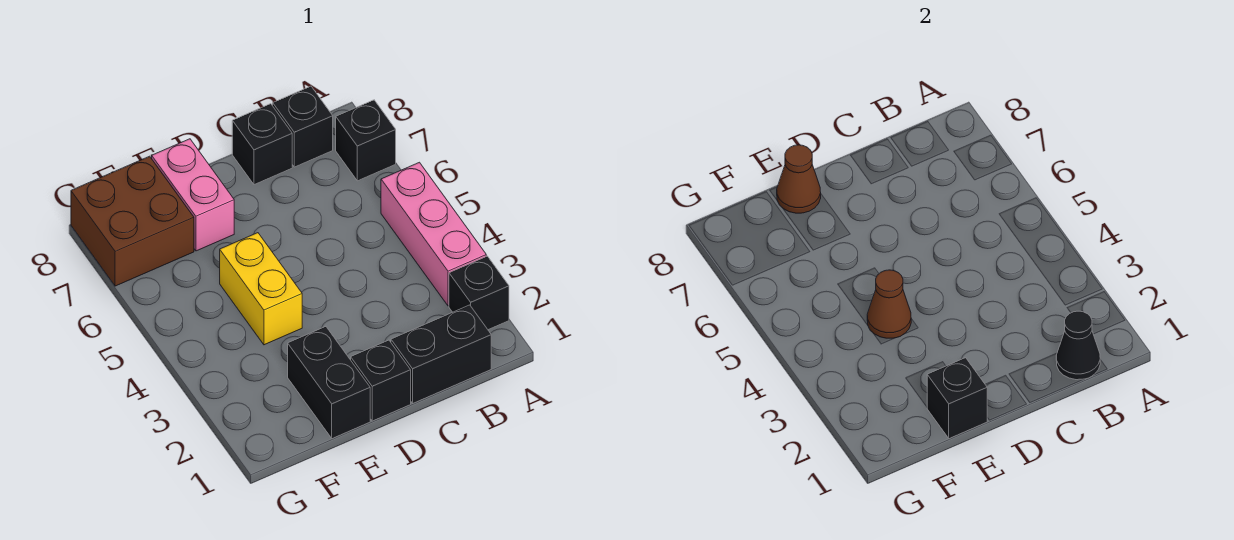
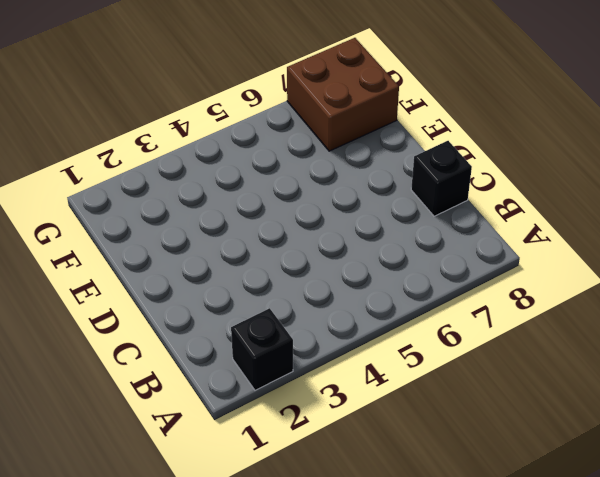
none -> pink 1x3 brick [381,162,486,306]
none -> black 1x1 brick [336,100,396,181]
none -> black 1x2 brick [391,305,491,403]

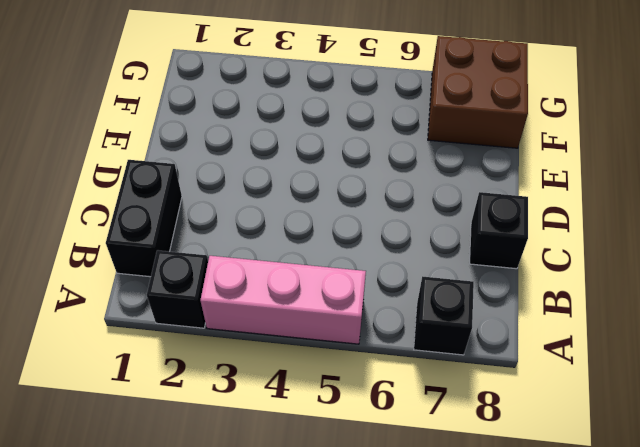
none -> black 1x1 brick [273,86,333,167]
none -> black 1x1 brick [351,340,411,421]
none -> black 1x2 brick [288,327,370,439]

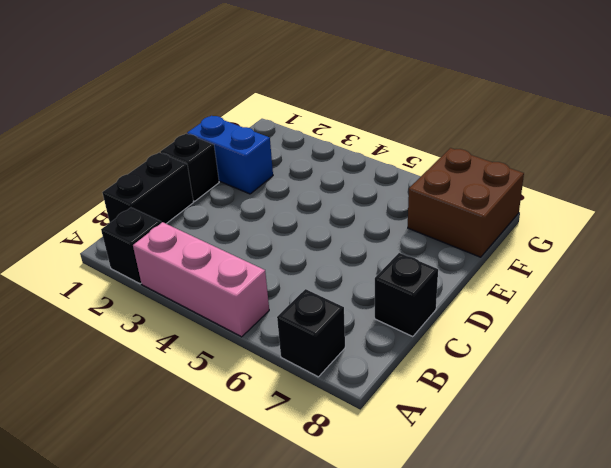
blue 1x2 brick [187,116,273,194] -> black 1x2 brick [288,327,370,439]
none -> black 1x1 brick [273,86,333,167]
none -> yellow 1x2 brick [220,233,302,345]
none -> pink 1x2 brick [152,139,234,251]

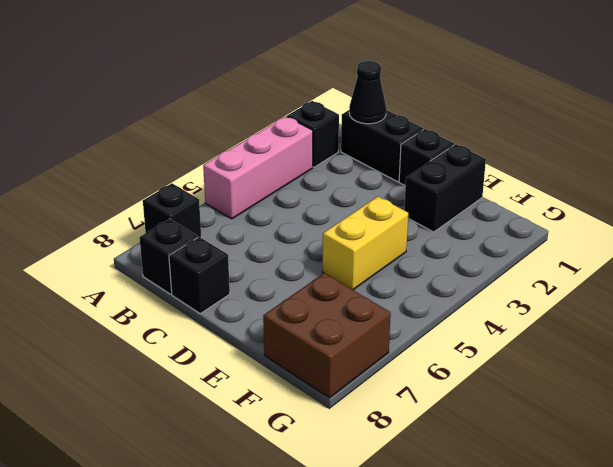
none -> pink 1x2 brick [152,139,234,251]
none -> black 1x1 brick [927,358,987,439]
none -> brown 1x1 cone [867,270,911,338]

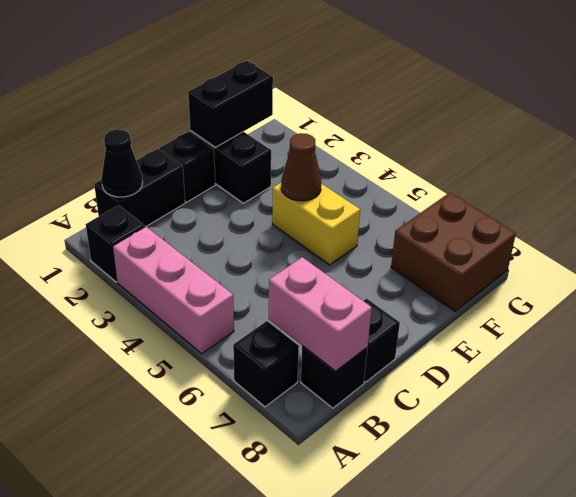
pink 1x2 brick [269,257,372,371] -> pink 1x2 brick moved to [152,139,234,251]
black 1x2 brick [188,61,273,147] -> black 1x1 brick [927,358,987,439]
none -> brown 1x1 cone [777,145,821,213]

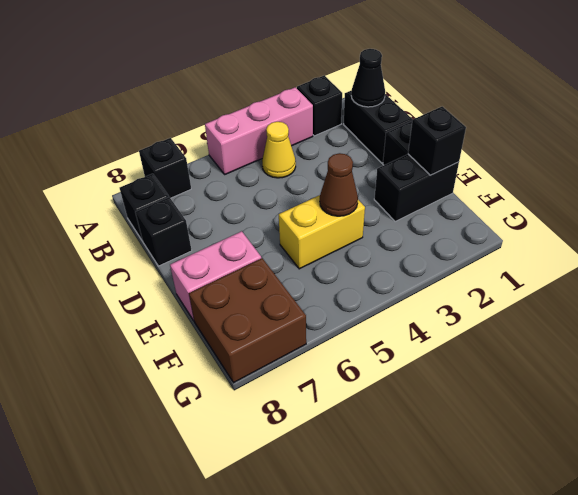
yellow 1x1 cone [262,122,296,178] -> none
none -> brown 1x1 cone [777,145,821,213]

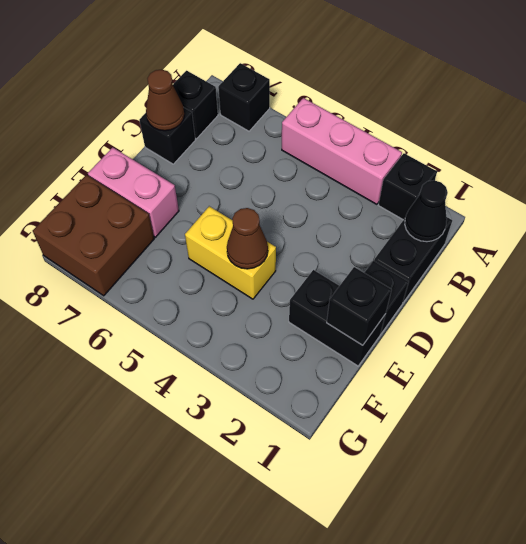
brown 1x1 cone [146,70,184,131] -> brown 1x1 cone moved to [777,145,821,213]

